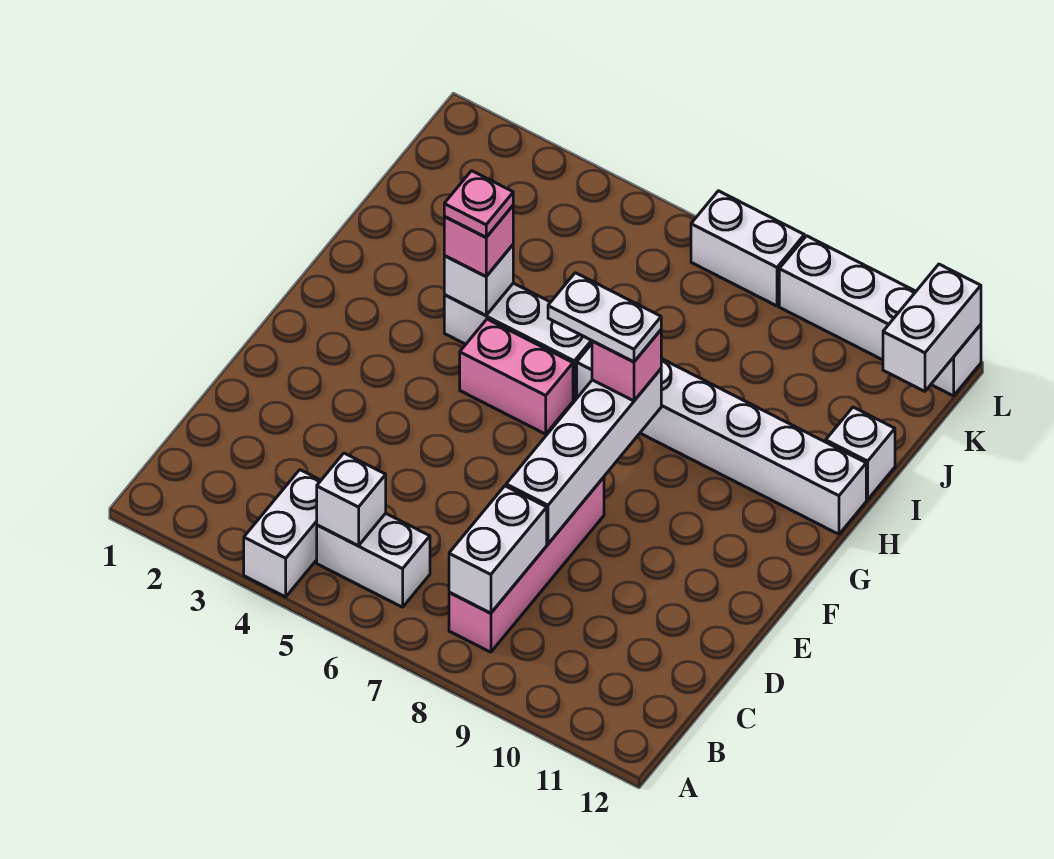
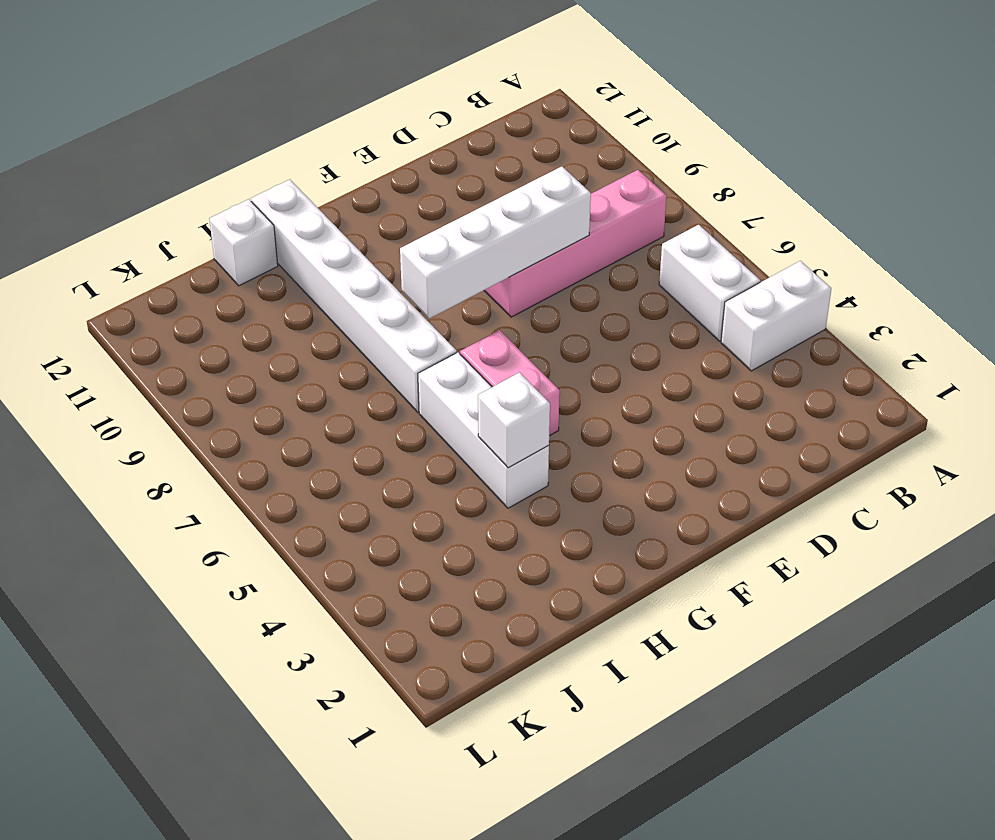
none -> white 1x2 brick [691,191,804,306]
none -> white 1x4 brick [779,236,981,396]
none -> white 1x1 brick [317,453,386,546]

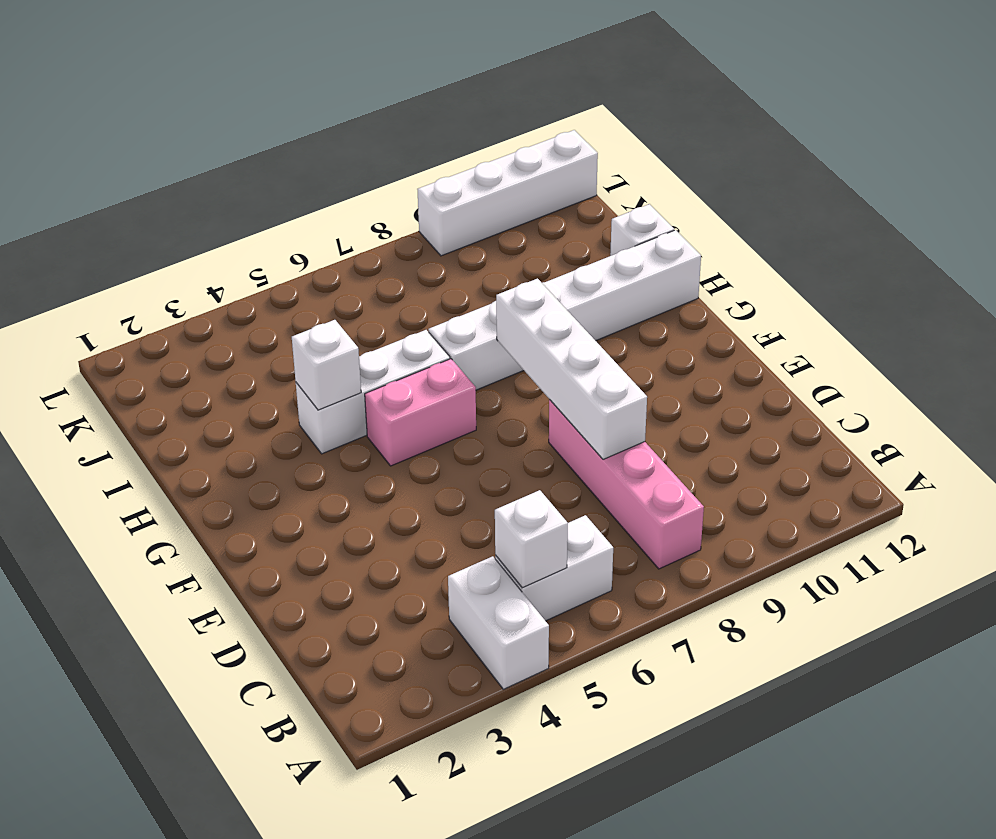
none -> white 1x2 brick [691,191,804,306]
none -> white 1x2 brick [449,486,547,613]
none -> white 1x2 brick [883,264,981,391]

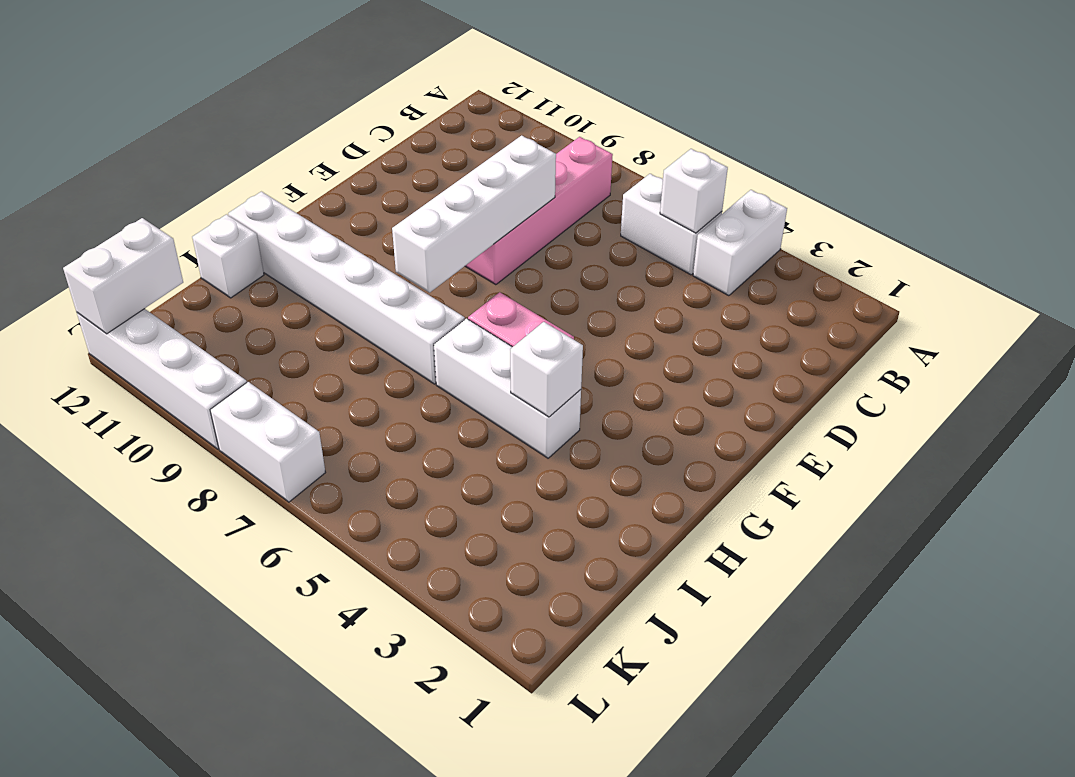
none -> white 1x2 brick [449,486,547,613]
none -> pink 1x1 brick [592,330,661,401]
none -> pink 1x1 brick [444,206,513,276]

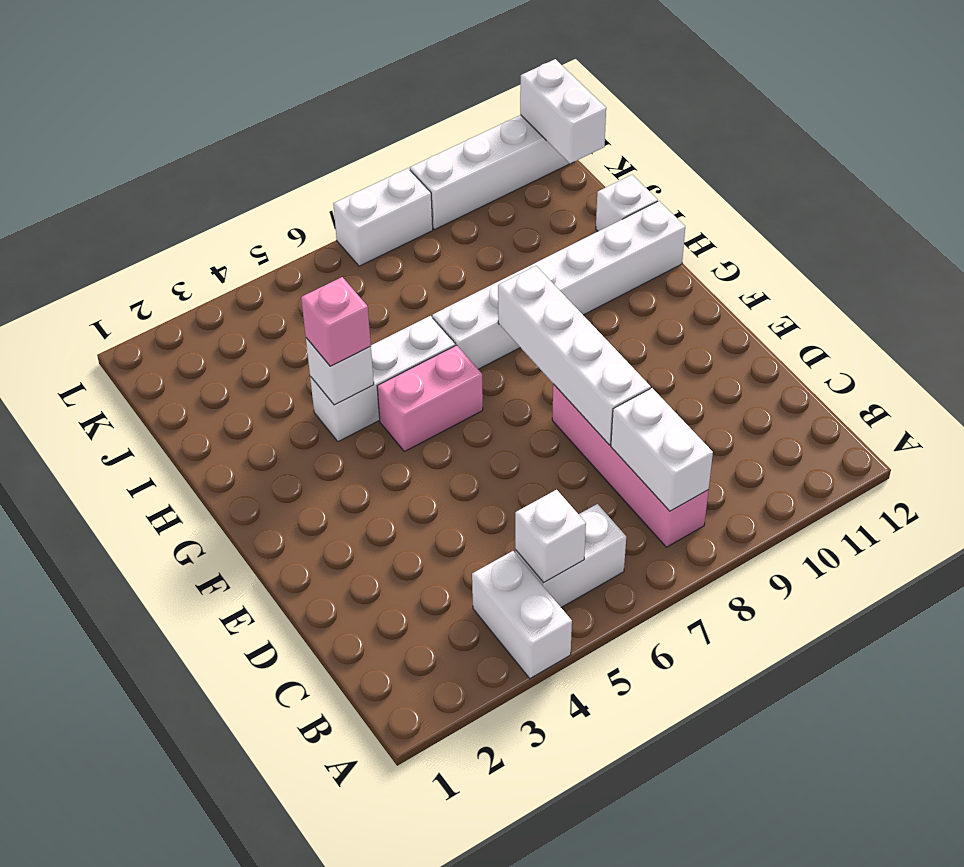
none -> pink 1x1 brick [592,330,661,401]
none -> white 1x2 plate [548,273,661,362]
none -> pink 1x1 plate [444,171,513,237]

